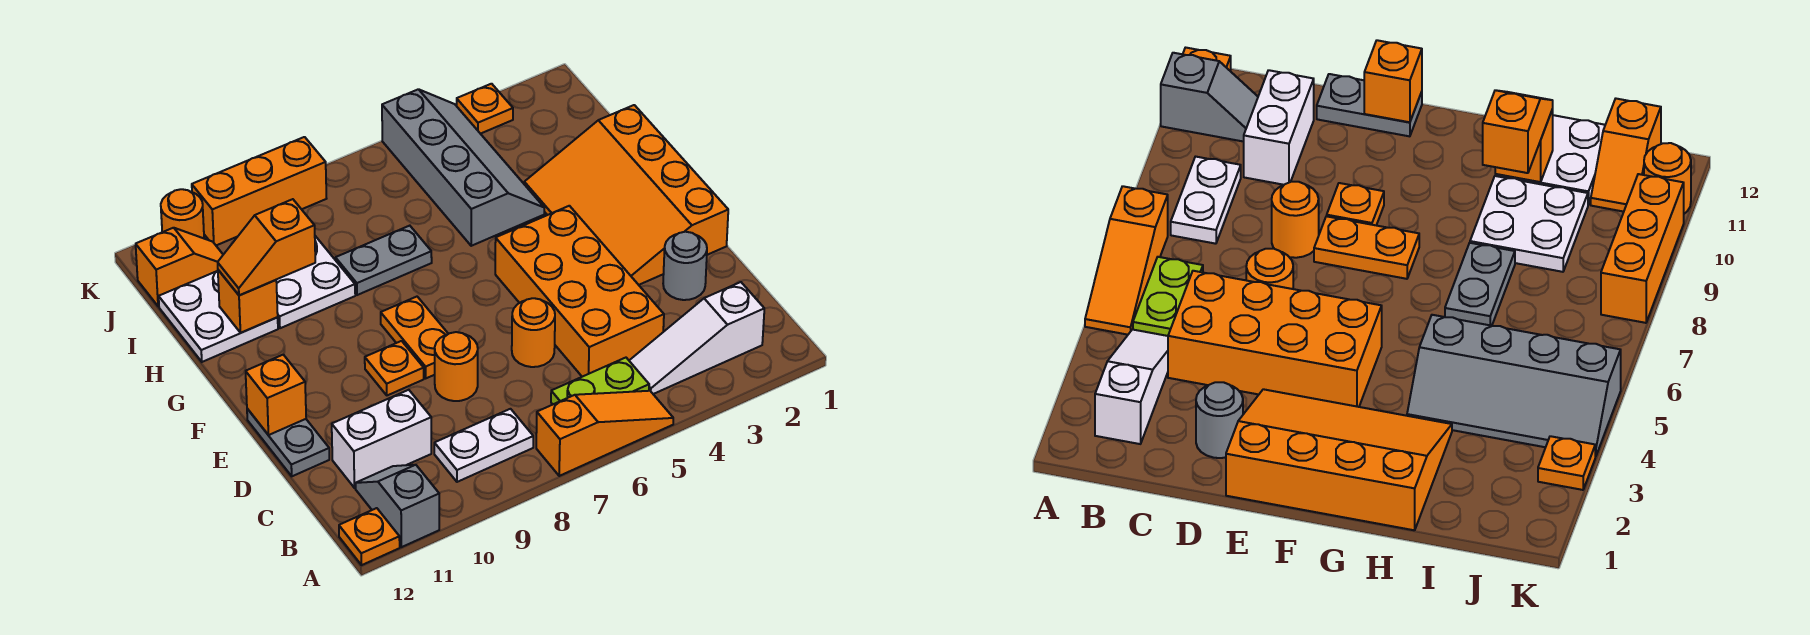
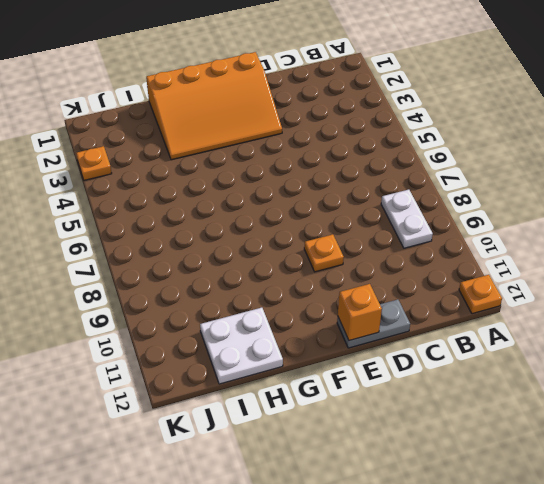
none -> orange 1x3 slope [536,391,673,476]
none -> grey 1x2 slope [356,465,439,547]
none -> white 1x3 slope [629,282,764,394]

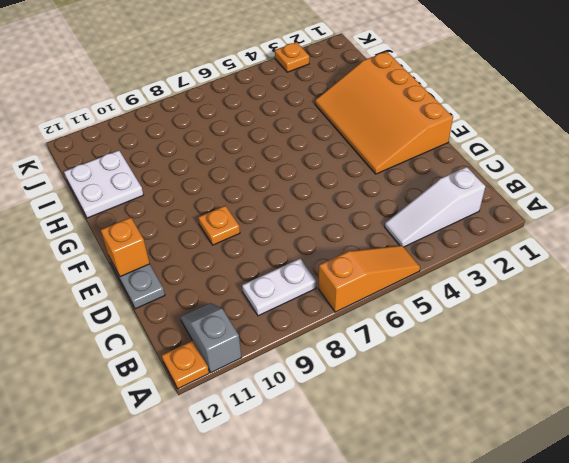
none -> lime 1x2 plate [551,358,649,404]
none -> orange 2x4 brick [495,206,664,377]
none -> white 1x2 brick [332,390,431,488]

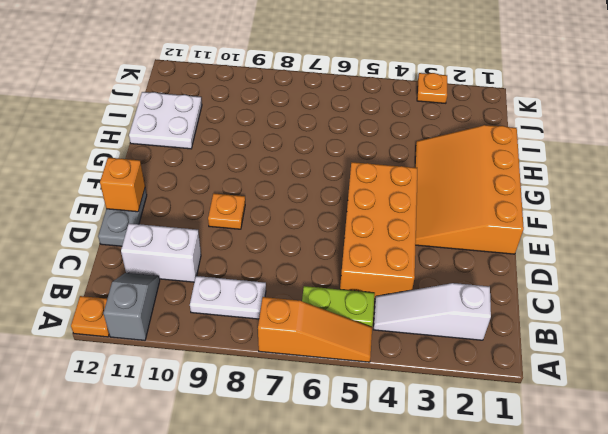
none -> grey 1x1 round brick [663,232,707,300]
none -> orange 1x1 round brick [512,298,555,367]
none -> orange 1x1 round brick [435,332,478,401]

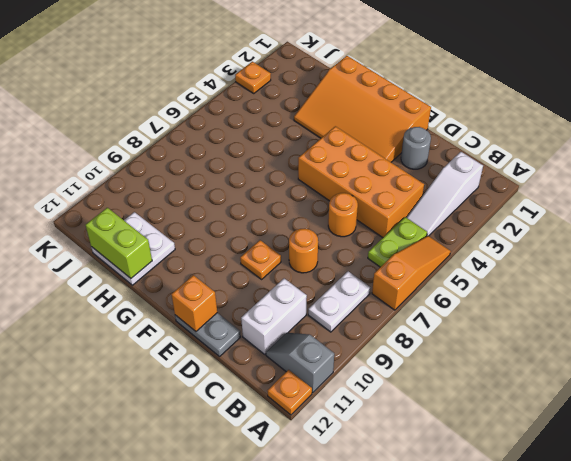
lime 1x2 brick [86,208,152,278] -> none
none -> orange 1x2 plate [381,297,448,378]
none -> grey 2x4 slope [382,89,544,246]
none -> grey 1x2 plate [335,226,432,295]

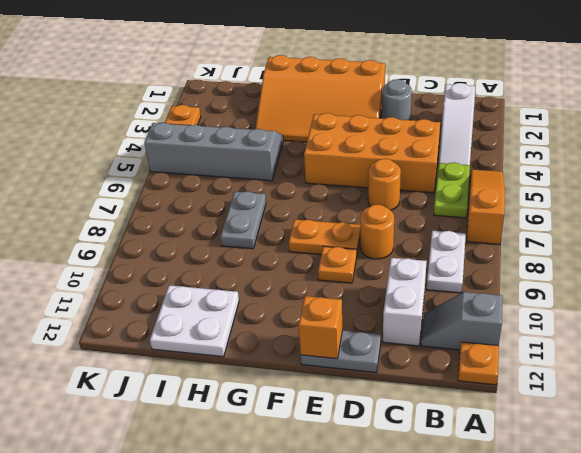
none -> white 2x2 plate [276,236,355,328]
none -> orange 1x2 slope [136,228,223,306]
none -> orange 1x3 brick [192,137,327,245]

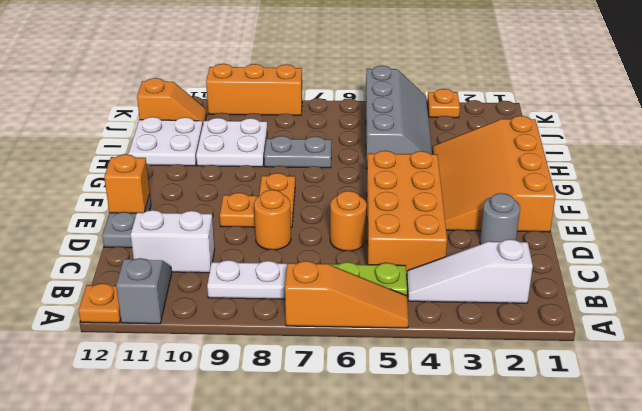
none -> orange 1x1 round brick [161,189,204,238]
none -> orange 1x1 brick [218,270,278,333]
none -> orange 1x2 slope [218,199,315,295]

